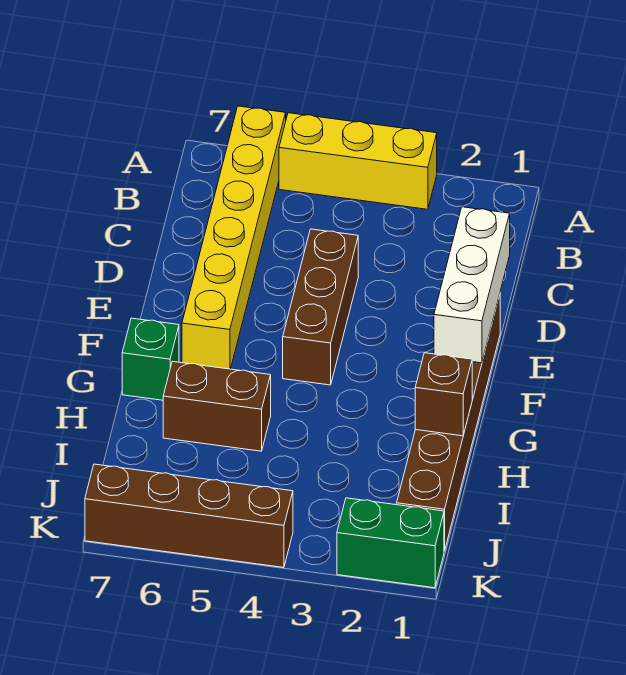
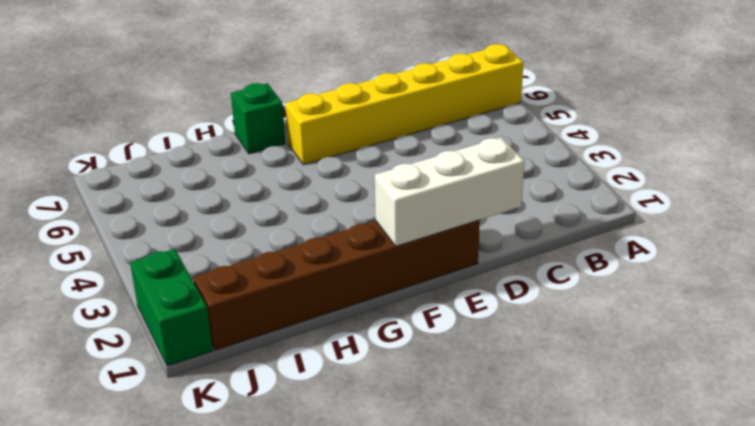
none -> yellow 1x3 brick [279,113,437,209]
none -> brown 1x3 brick [283,229,358,385]

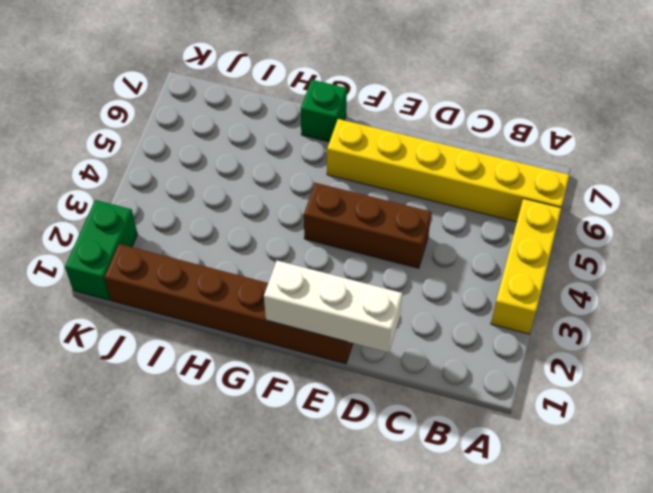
none -> brown 1x2 brick [163,361,271,451]
none -> brown 1x4 brick [85,464,293,568]

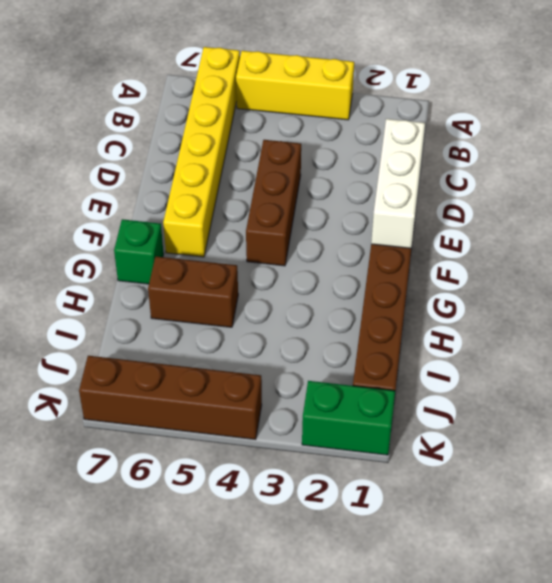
none -> brown 1x1 brick [415,353,472,436]

